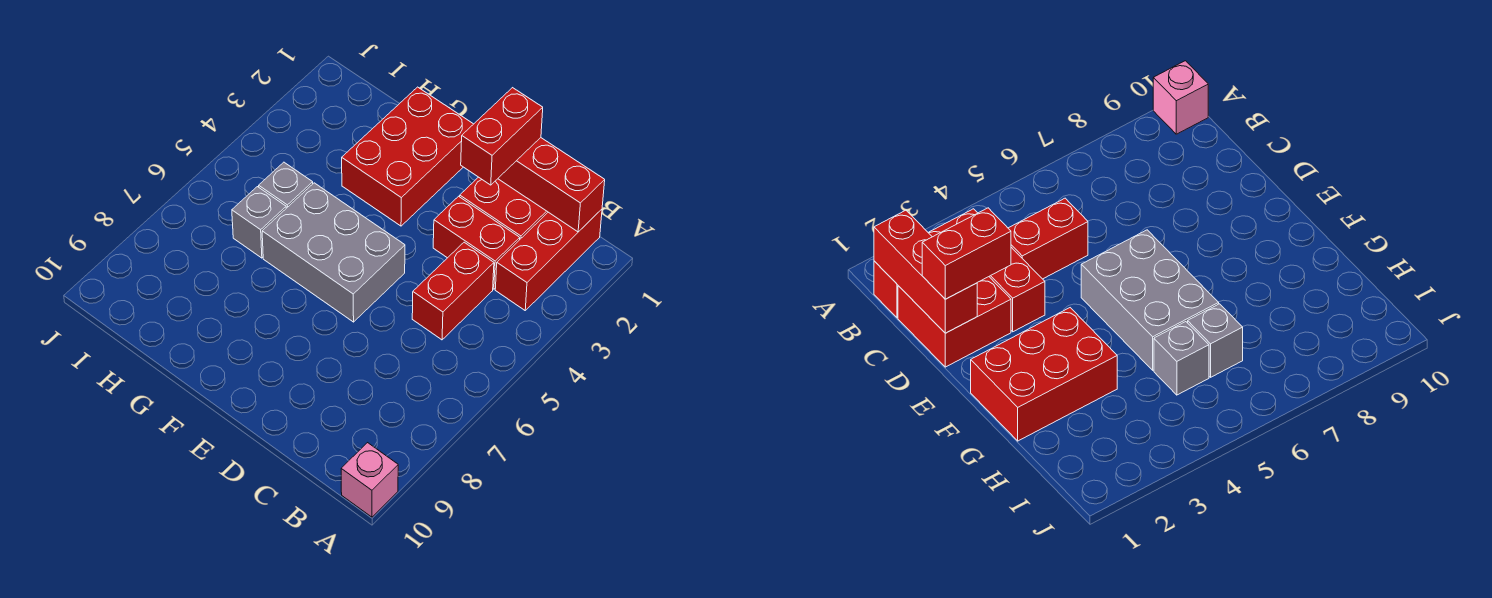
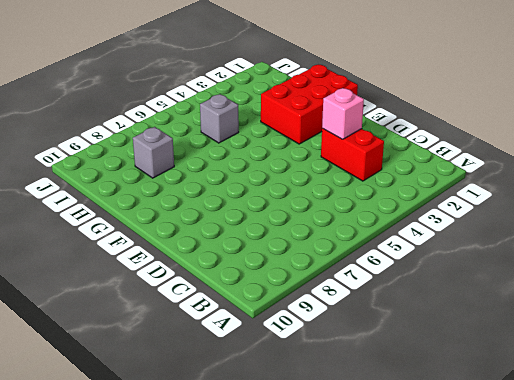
pink 1x1 brick [322,88,364,139] -> pink 1x1 brick moved to [341,443,398,517]
grey 1x1 brick [133,127,174,178] -> grey 1x1 brick moved to [232,187,286,258]
none -> red 1x3 brick [495,209,602,310]
none -> red 2x2 brick [460,177,548,239]

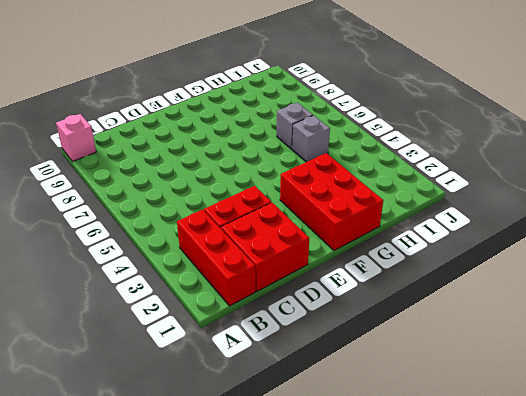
none -> red 1x2 brick [412,242,494,340]
none -> grey 2x3 brick [262,183,405,322]

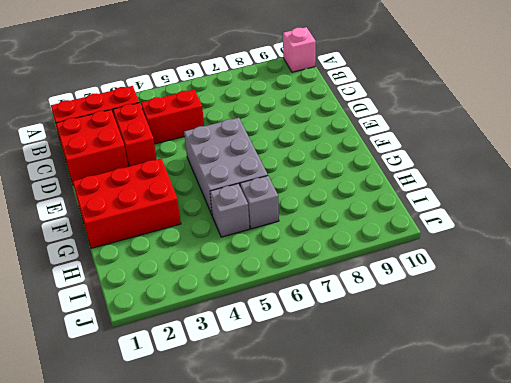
none -> red 1x3 brick [498,138,605,232]
none -> red 1x2 brick [461,88,543,185]

